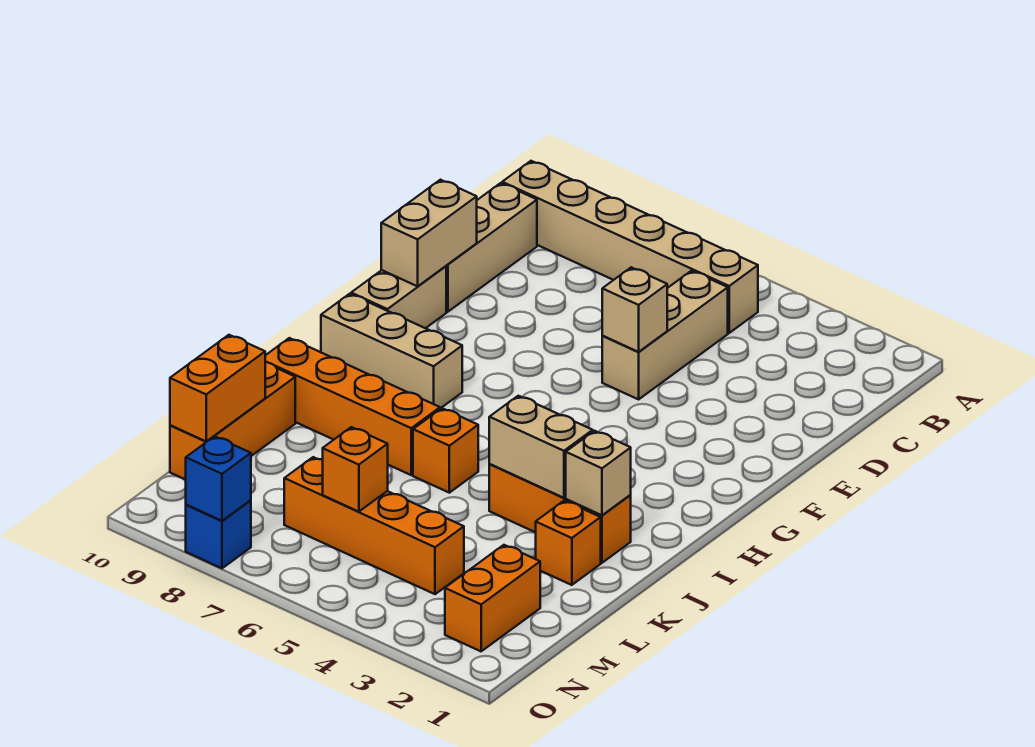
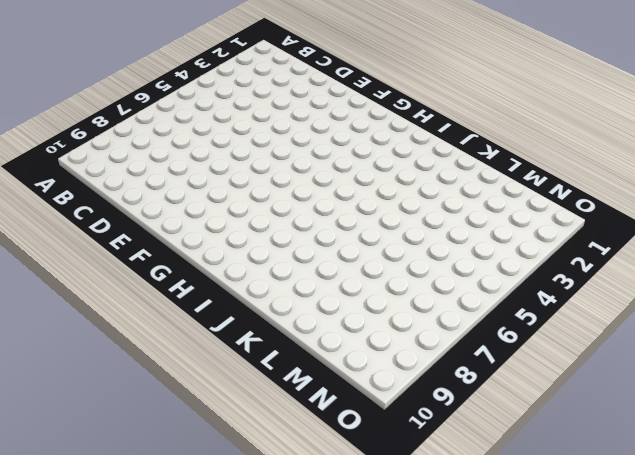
none -> tan 1x6 brick [502,161,758,333]
none -> tan 1x3 brick [602,271,728,399]
none -> tan 1x3 brick [446,183,537,312]

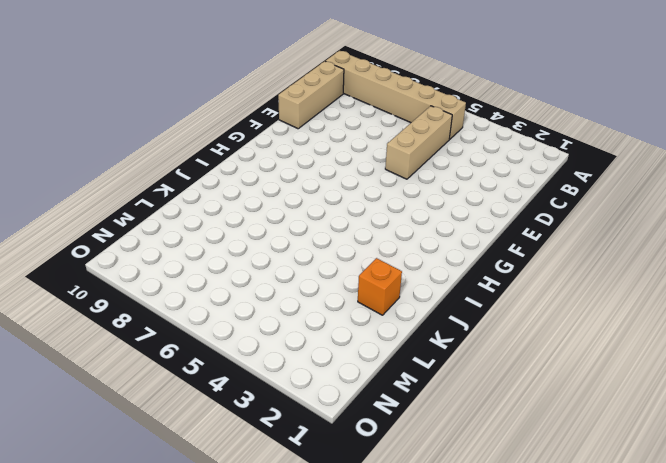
none -> tan 1x2 brick [351,266,446,328]
none -> tan 1x3 brick [321,294,462,408]
none -> orange 1x3 brick [489,464,631,563]

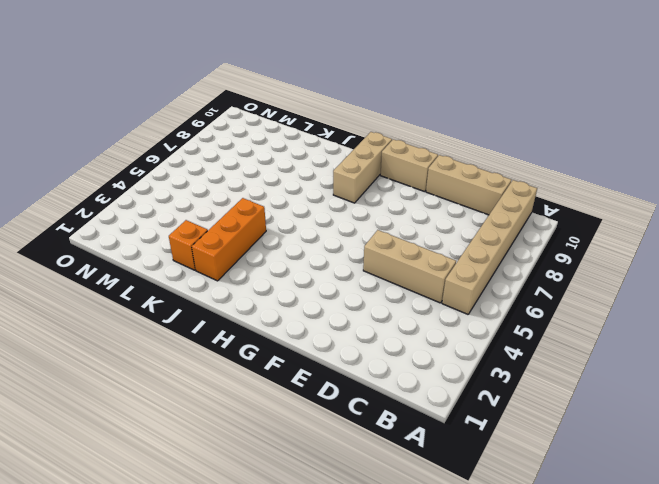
none -> orange 1x1 brick [413,408,478,493]
none -> orange 1x4 brick [265,338,440,475]
none -> orange 1x3 brick [170,362,295,480]

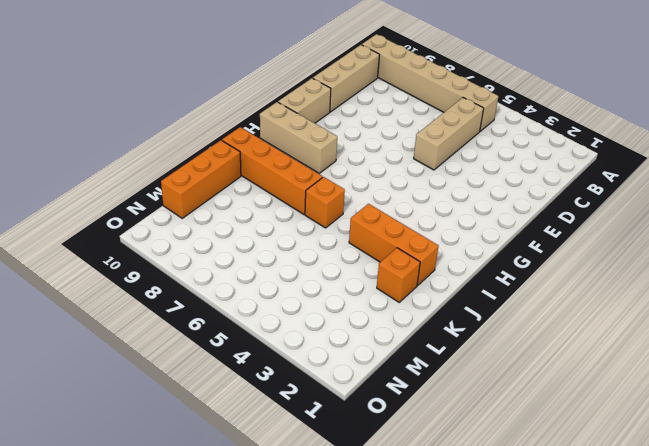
none -> orange 1x2 brick [445,545,540,651]
none -> orange 1x4 brick [284,457,464,594]
none -> blue 1x1 brick [186,500,251,568]

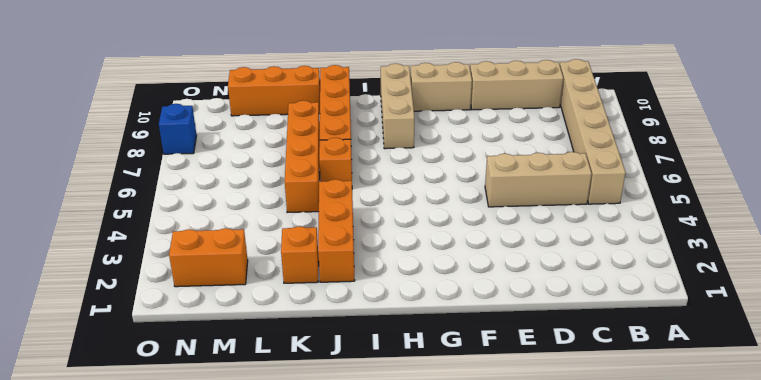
orange 1x4 brick [285,100,320,213] -> orange 1x4 brick moved to [284,457,464,594]
none -> tan 1x1 brick [602,267,667,352]
none -> tan 1x2 brick [381,180,477,286]
none -> tan 1x1 brick [566,431,631,515]

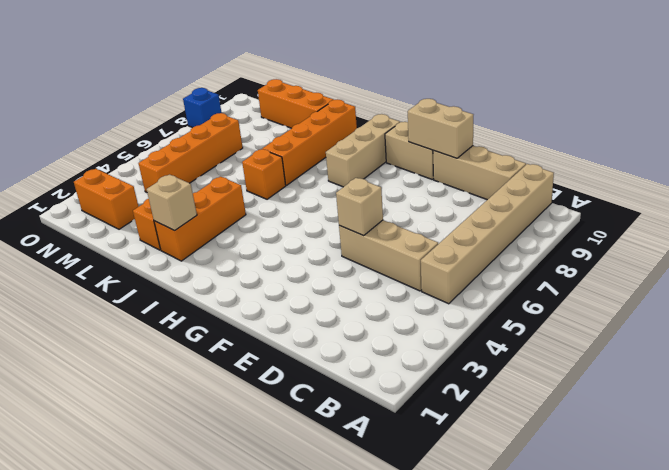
none -> tan 1x2 brick [489,396,593,498]
none -> orange 1x2 brick [170,335,265,441]
none -> orange 1x1 brick [323,427,388,512]

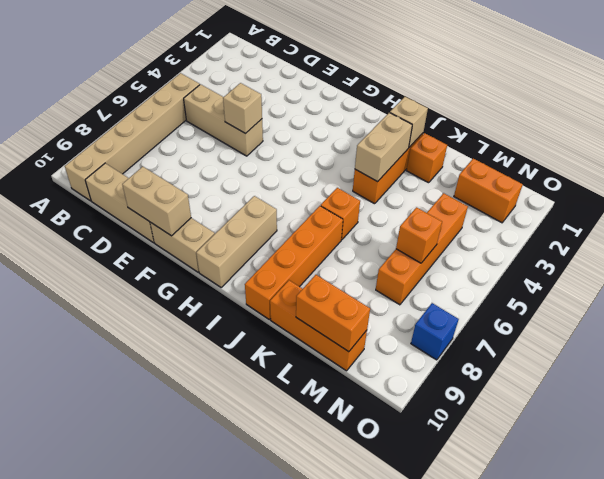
none -> blue 1x1 brick [186,436,251,521]

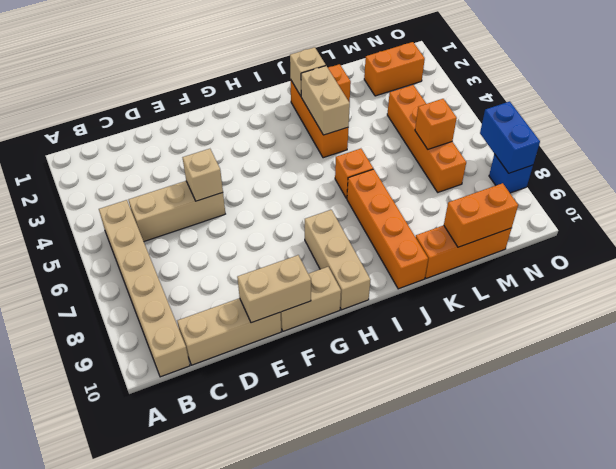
blue 1x2 brick [480,101,540,173] -> blue 1x1 brick [186,436,251,521]

